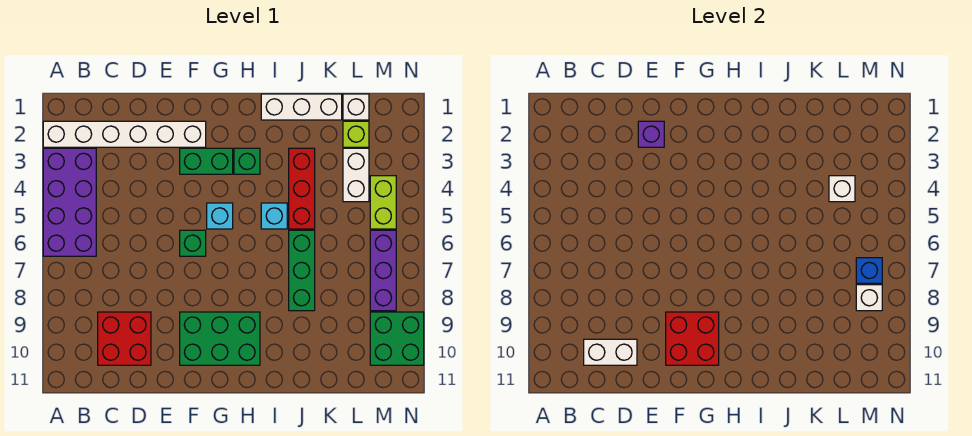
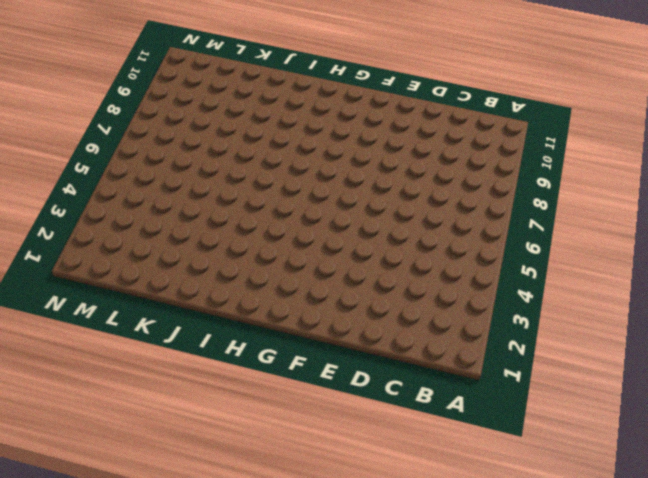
none -> white 1x6 brick [43,121,206,147]
none -> purple 2x4 brick [43,148,96,256]
none -> red 2x2 brick [98,312,151,365]

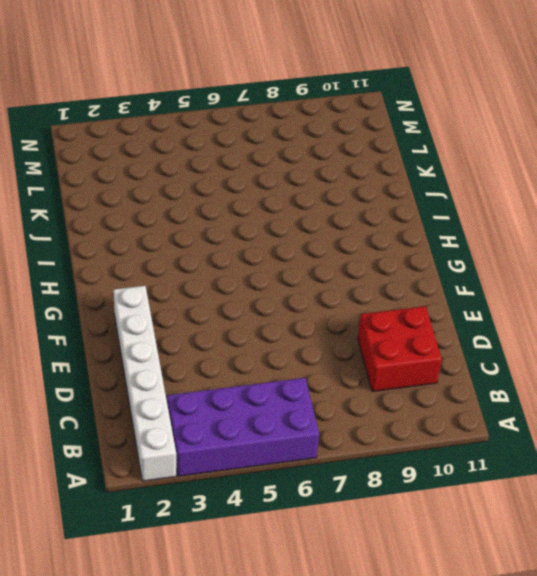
none -> green 1x2 brick [180,148,233,174]
none -> green 1x1 brick [180,230,206,256]
none -> green 2x3 brick [180,312,260,365]

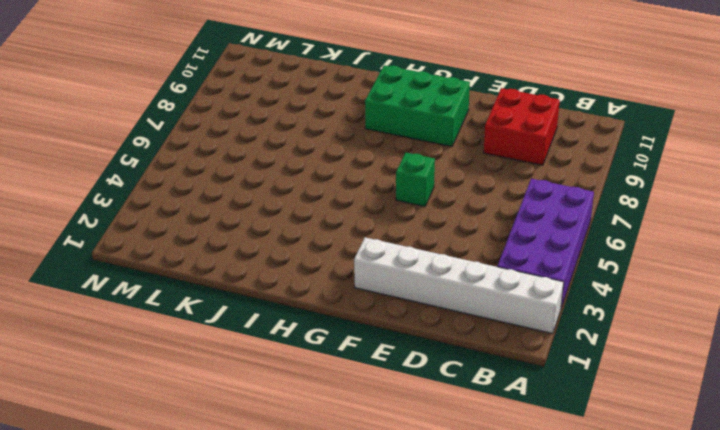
none -> green 1x2 brick [180,148,233,174]
none -> cyan 1x1 brick [207,203,233,229]
none -> green 1x1 brick [234,148,260,174]

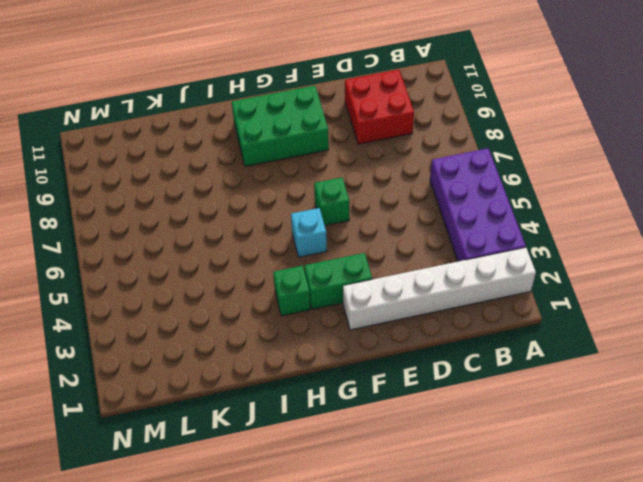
none -> white 1x3 brick [261,94,342,120]
none -> cyan 1x1 brick [261,203,287,229]
none -> red 1x3 brick [289,148,315,229]

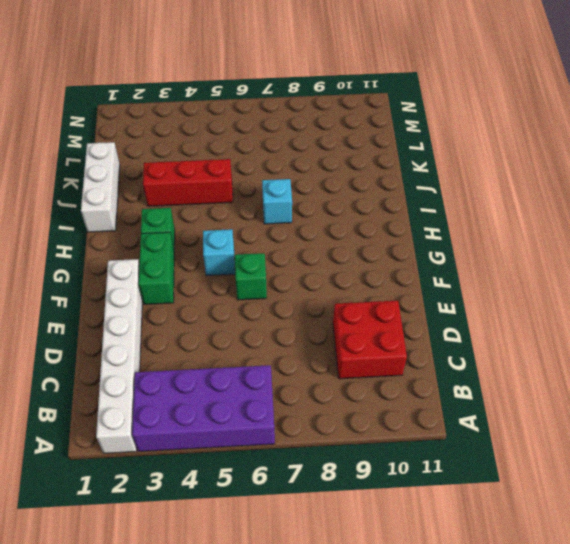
cyan 1x1 brick [262,179,292,224] -> cyan 1x1 brick moved to [261,203,287,229]
none -> green 2x3 brick [180,312,260,365]
none -> green 1x3 brick [289,230,315,311]
none -> white 1x1 brick [343,94,369,120]

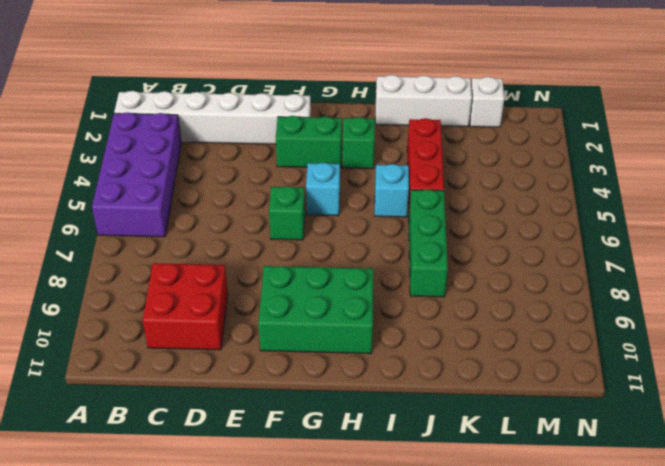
none -> lime 1x1 brick [343,121,369,147]
none -> white 1x2 brick [343,148,369,202]
none -> lime 1x2 brick [370,176,396,229]

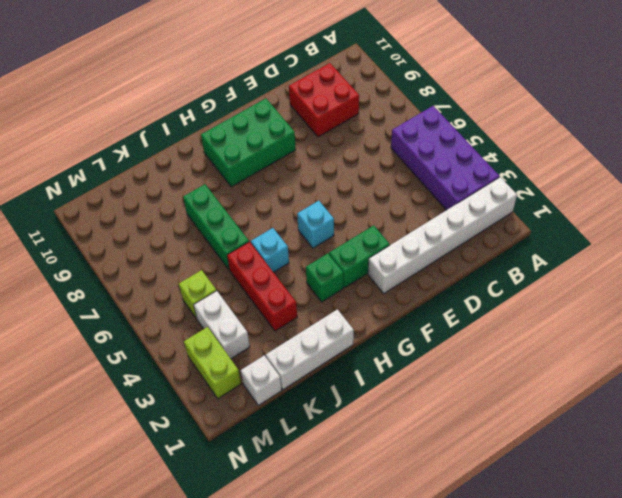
lime 1x1 brick [179,270,216,319] -> lime 1x1 brick moved to [343,121,369,147]
lime 1x2 brick [184,327,241,398] -> lime 1x2 brick moved to [370,176,396,229]
none -> green 1x1 brick [180,230,206,256]
none -> purple 1x3 brick [370,230,396,311]
none -> green 2x2 brick [370,312,424,365]

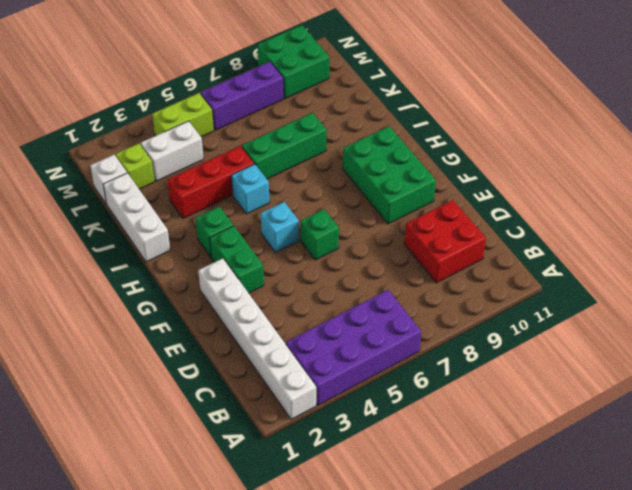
none -> white 1x2 brick [584,339,637,365]
none -> purple 1x1 brick [638,121,664,147]
none -> red 2x2 brick [666,312,719,365]

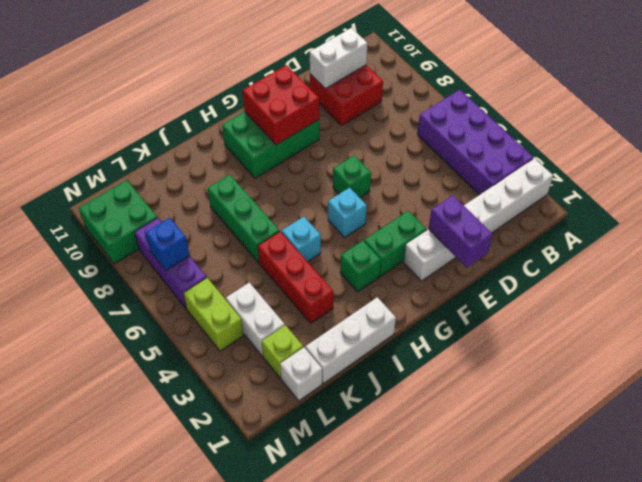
purple 1x2 brick [429,195,493,268] -> purple 1x1 brick [638,121,664,147]
none -> white 1x1 brick [829,176,855,202]
none -> white 1x1 brick [856,285,882,311]

